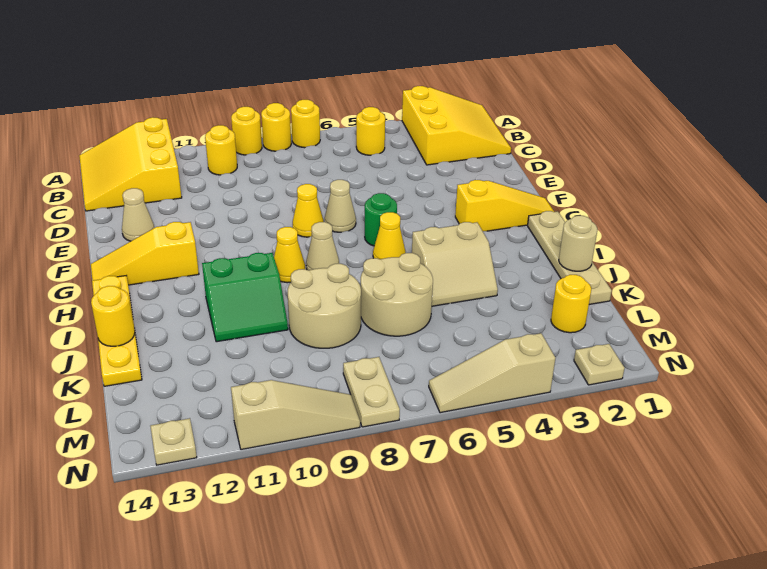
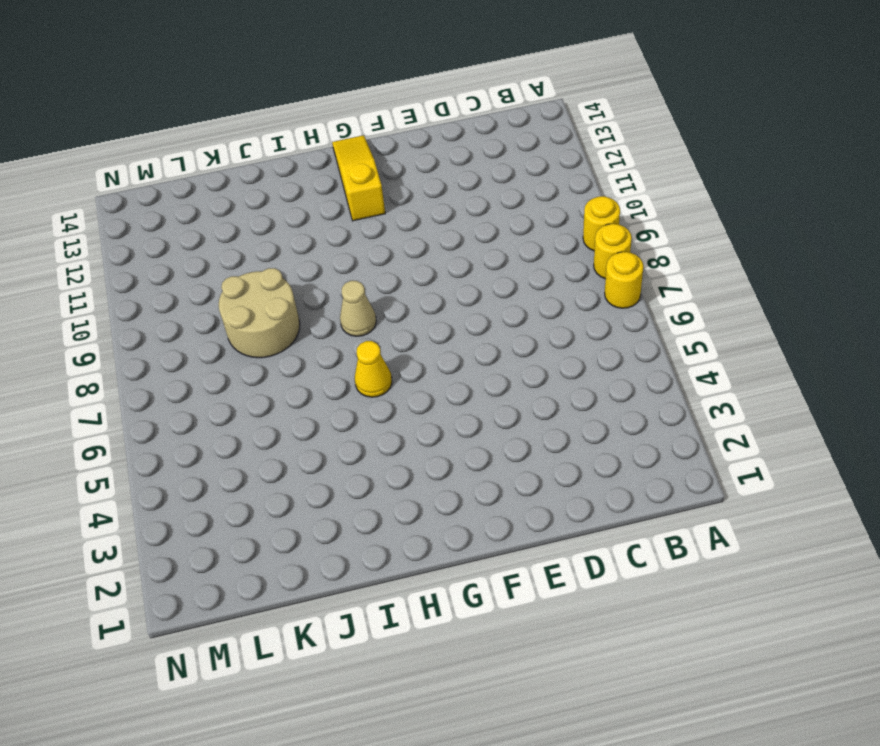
none -> yellow 3x3 slope [402,86,511,165]
none -> yellow 3x3 slope [79,117,182,211]
none -> yellow 1x1 round brick [356,107,385,155]
none -> yellow 1x1 round brick [205,125,237,175]

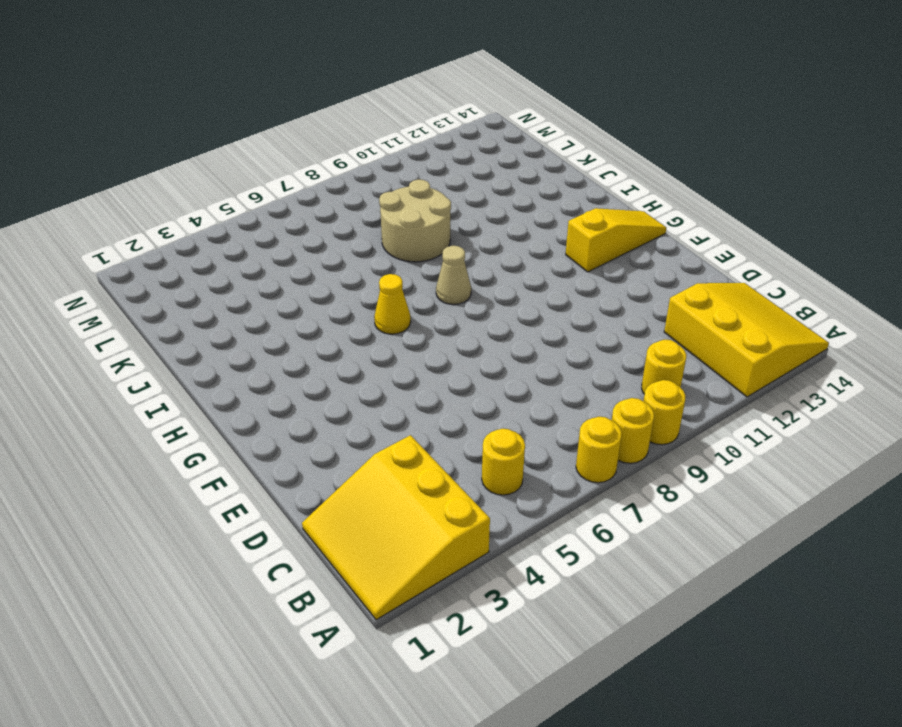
none -> tan 1x1 cone [122,188,154,241]
none -> tan 1x1 cone [325,180,356,232]
none -> yellow 1x1 cone [293,184,324,237]
none -> yellow 1x3 slope [455,180,554,231]

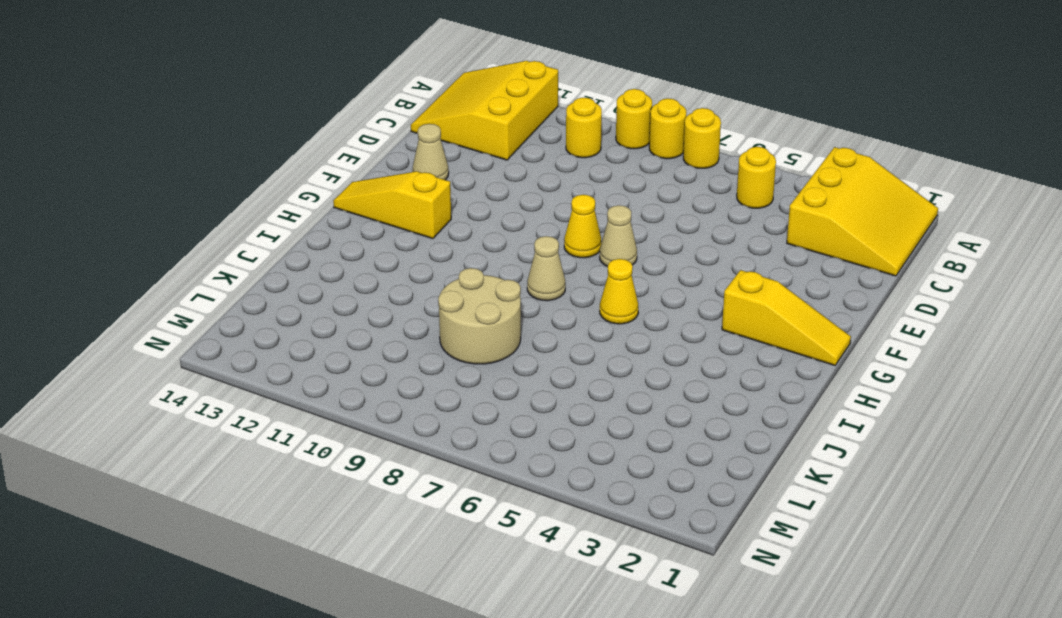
none -> green 1x1 round brick [365,193,397,246]
none -> tan 1x4 plate [528,211,612,305]
none -> yellow 1x1 cone [274,227,305,283]
none -> yellow 1x4 plate [92,276,142,386]

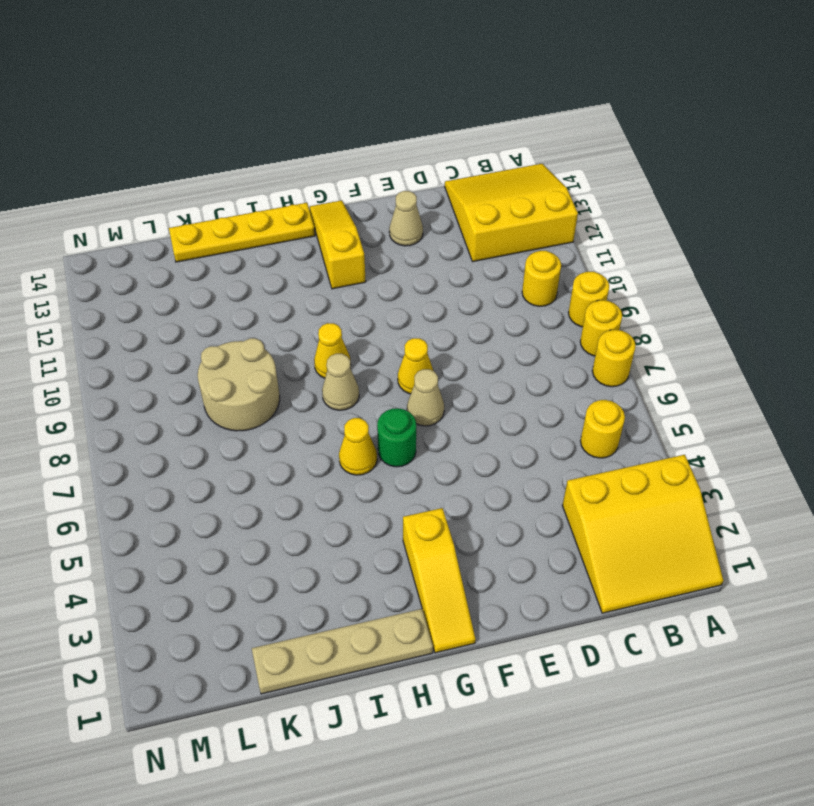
none -> tan 2x2 slope [412,222,498,306]
none -> green 2x2 slope [202,253,288,342]
none -> tan 2x2 round brick [361,253,433,336]
none -> yellow 1x1 round brick [551,275,591,333]

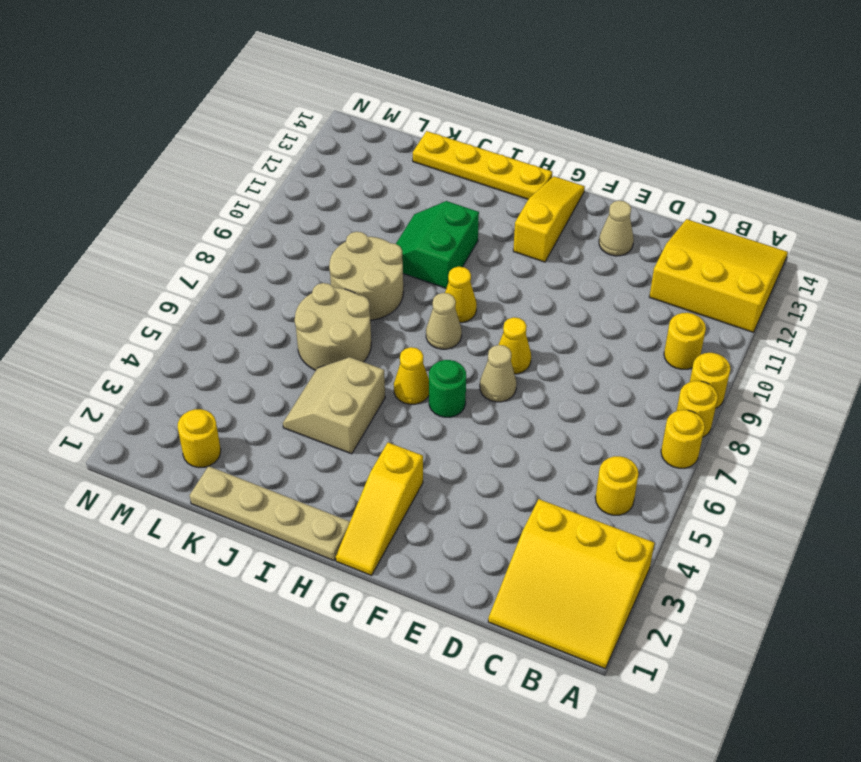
none -> tan 1x2 plate [343,357,400,427]
none -> tan 1x1 plate [574,344,625,385]
none -> tan 1x3 slope [429,333,555,413]
none -> tan 1x3 slope [231,380,360,450]

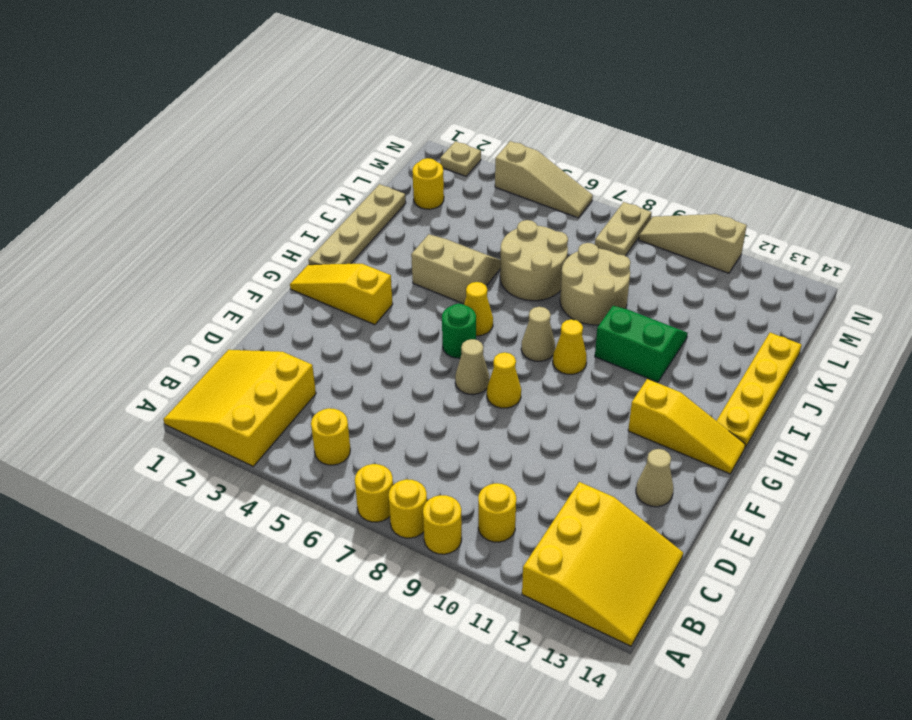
none -> tan 1x1 plate [150,418,197,465]
none -> tan 1x1 round brick [559,216,597,271]
none -> yellow 1x1 round brick [91,286,135,346]

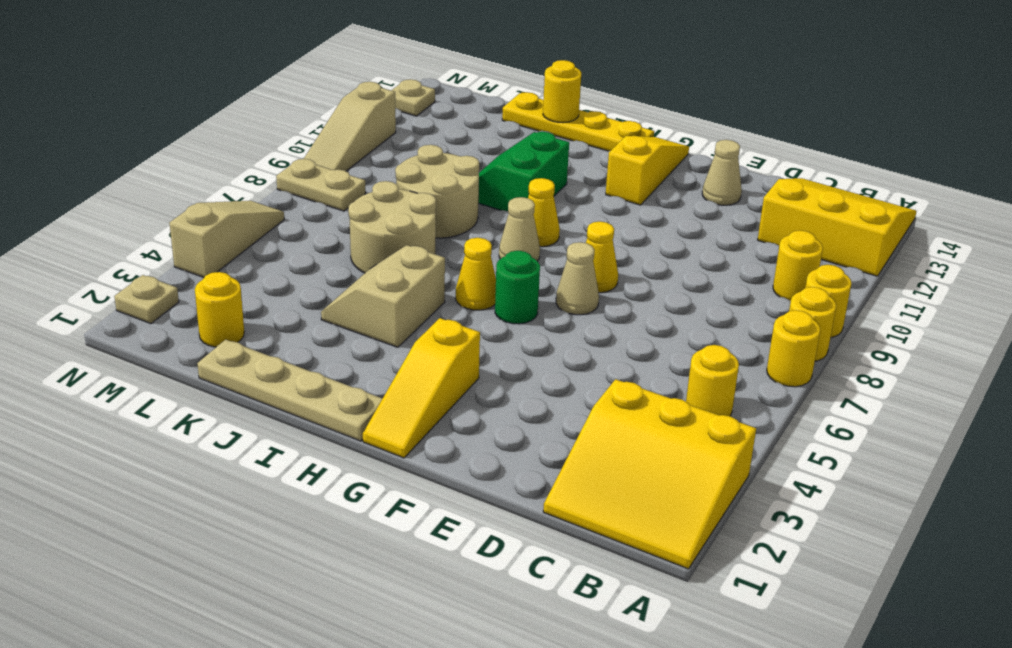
none -> tan 1x1 round brick [559,216,597,271]

